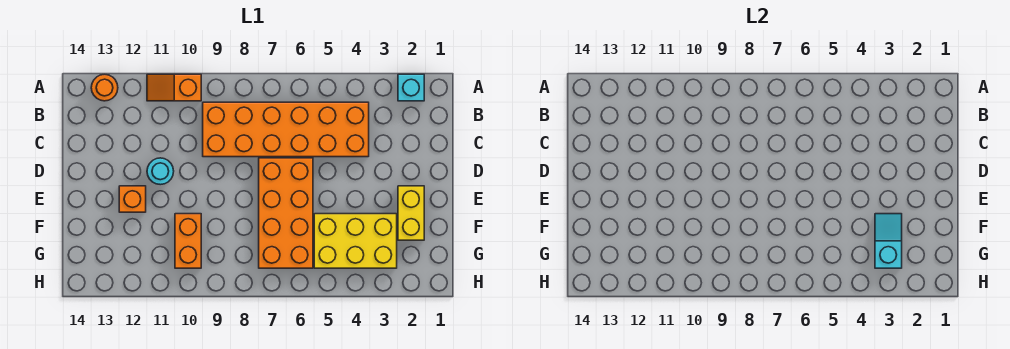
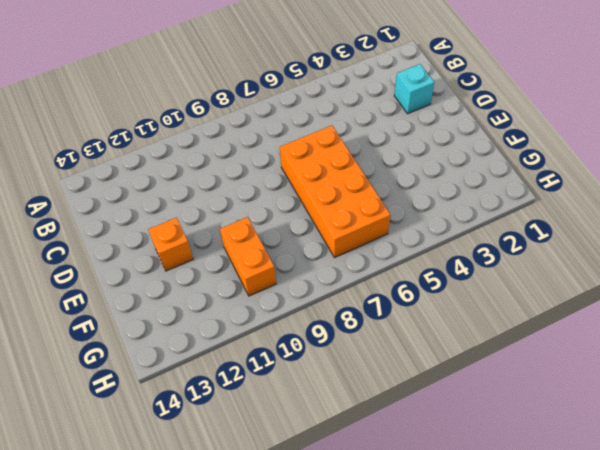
cyan 1x1 brick [394,64,434,114] -> cyan 1x1 brick moved to [398,74,424,101]
none -> orange 1x2 slope [147,74,201,101]
none -> orange 1x1 round brick [91,74,118,101]

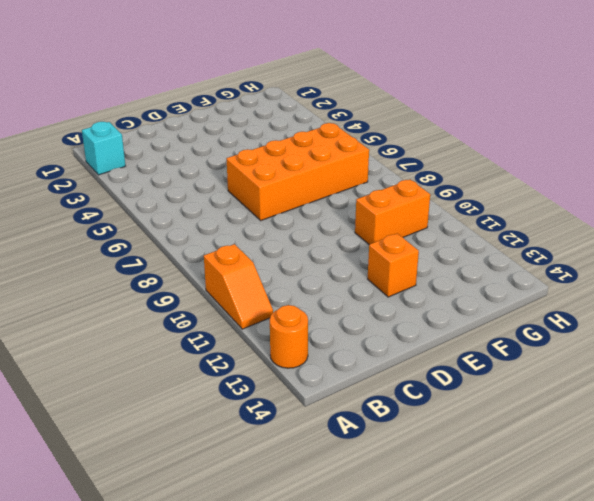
none -> orange 2x6 brick [203,102,369,157]
none -> cyan 1x1 round brick [147,158,174,185]

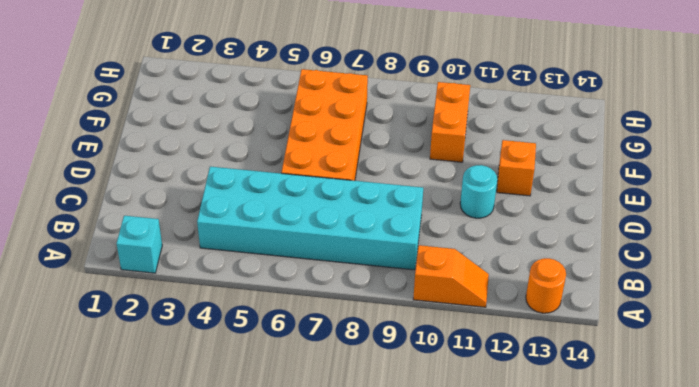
cyan 2x6 brick [197,167,423,270] -> orange 2x6 brick [203,102,369,157]
none -> yellow 1x2 brick [398,186,424,240]
none -> yellow 2x3 brick [314,214,397,268]

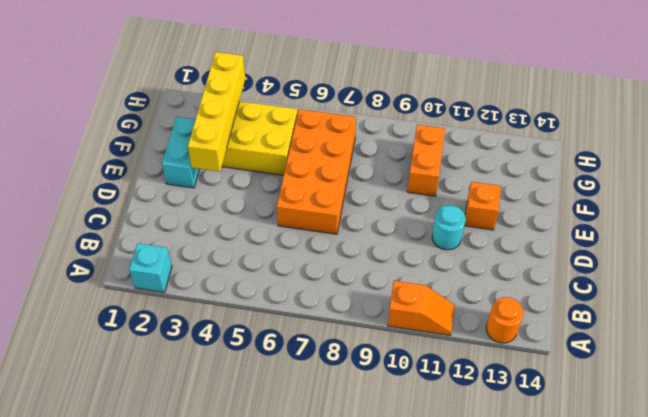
cyan 1x2 brick [162,117,199,188] -> yellow 1x2 brick [398,186,424,240]
yellow 1x4 brick [188,52,245,172] -> cyan 1x2 slope [875,214,902,268]
none -> orange 2x6 brick [203,102,369,157]

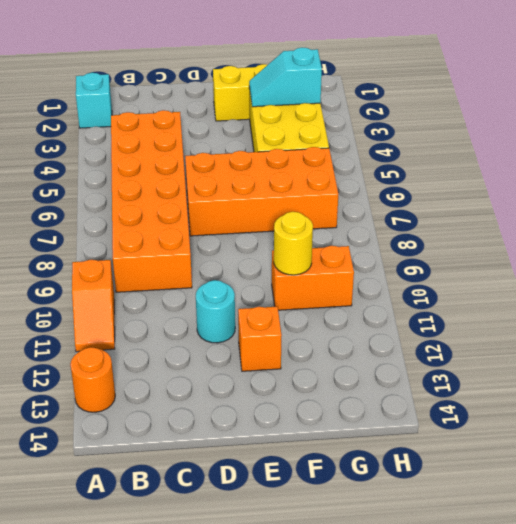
yellow 1x1 round brick [274,212,313,275] -> none

